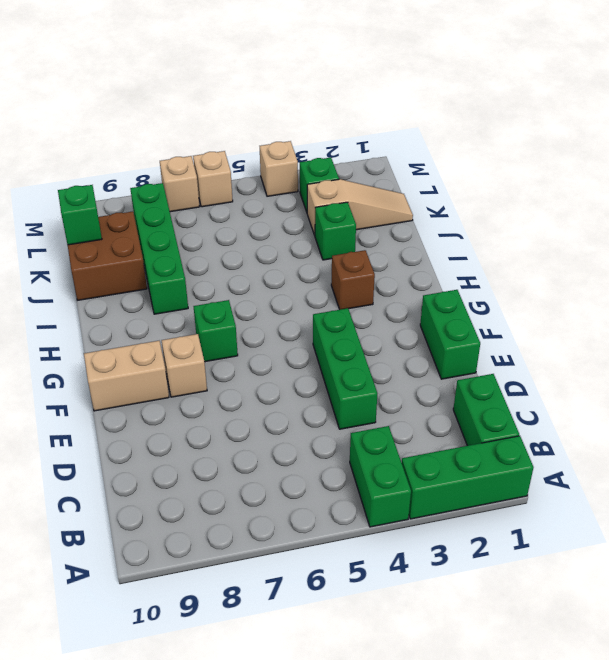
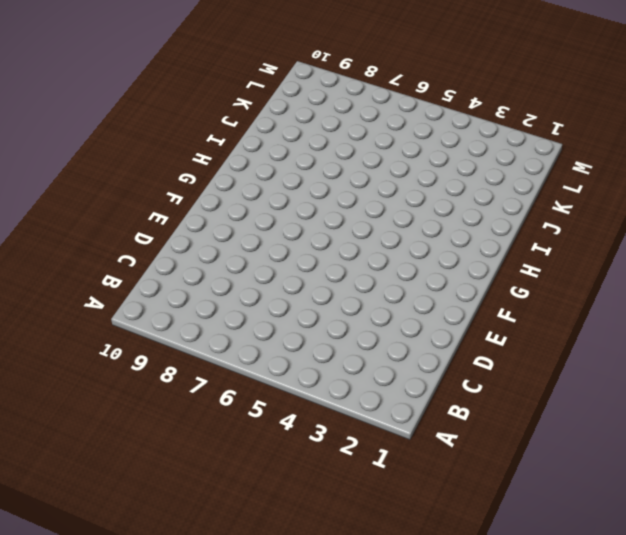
none -> green 1x3 brick [402,436,533,519]
none -> green 1x2 brick [350,426,411,527]
none -> green 1x2 brick [453,374,519,446]

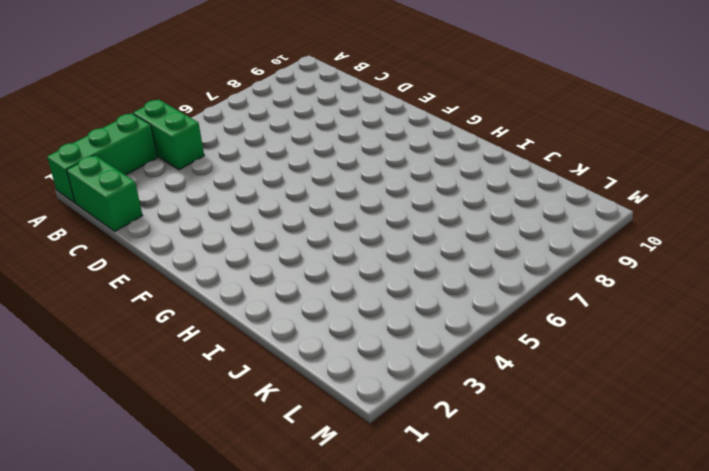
none -> green 1x3 brick [313,308,377,429]
none -> green 1x2 brick [420,290,480,379]
none -> tan 1x1 brick [162,334,207,397]

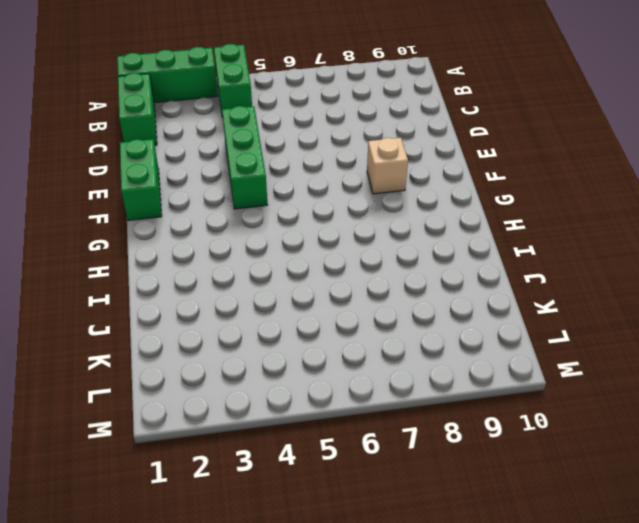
none -> tan 1x2 brick [84,341,169,411]
none -> green 1x1 brick [193,300,238,362]
none -> brown 1x1 brick [331,250,375,310]

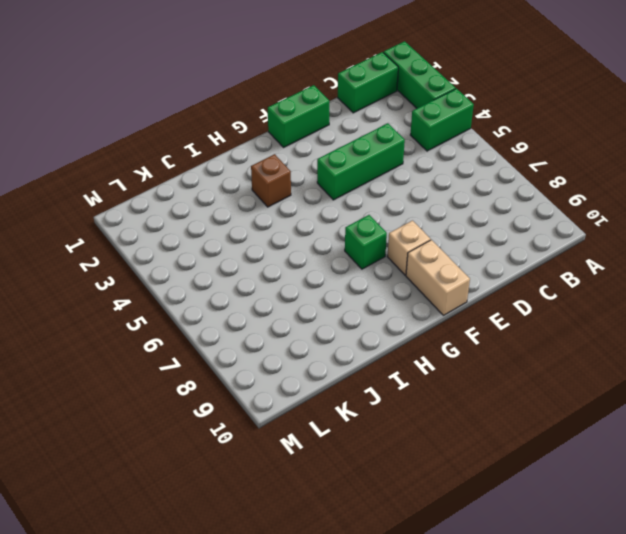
none -> green 1x4 brick [130,183,188,314]
none -> green 1x1 brick [315,202,356,260]
none -> brown 2x2 brick [68,212,147,300]

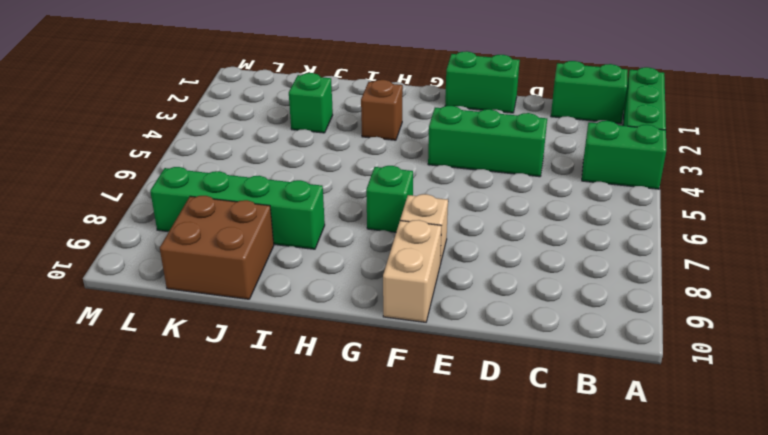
none -> tan 1x3 slope [307,179,413,235]
none -> green 1x1 brick [300,158,339,212]
none -> tan 1x1 brick [260,141,298,196]

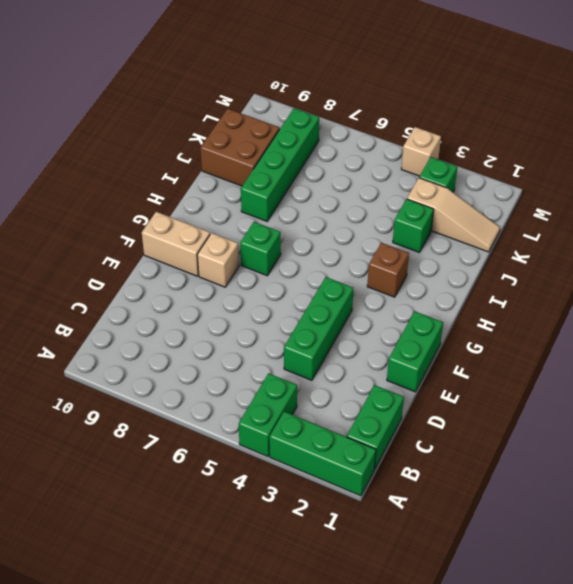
none -> tan 1x1 brick [193,151,233,207]
none -> tan 1x1 brick [160,156,200,212]
none -> green 1x1 brick [58,185,102,245]

